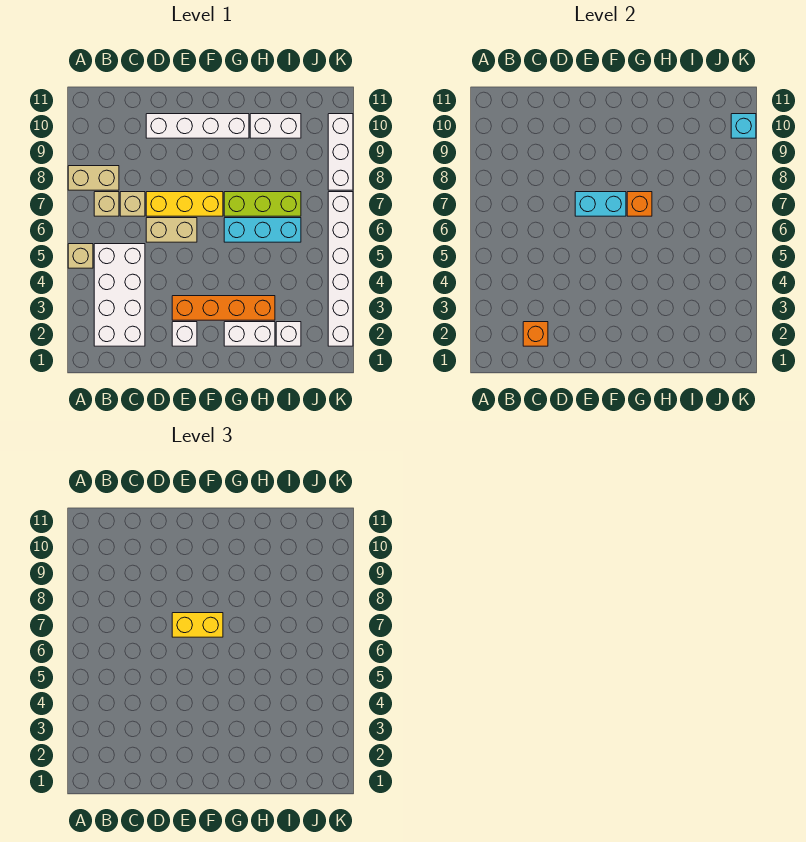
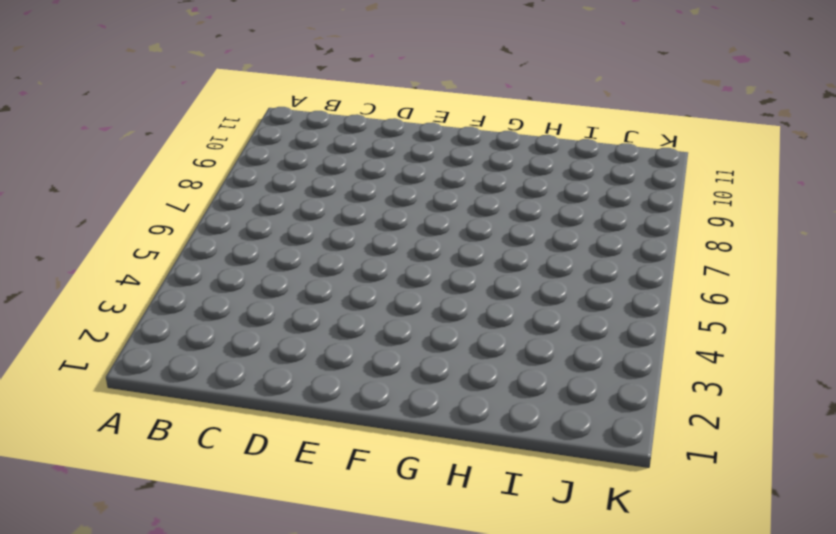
none -> tan 1x1 brick [68,244,93,268]
none -> tan 1x2 brick [68,166,119,190]
none -> white 2x4 brick [94,244,145,346]

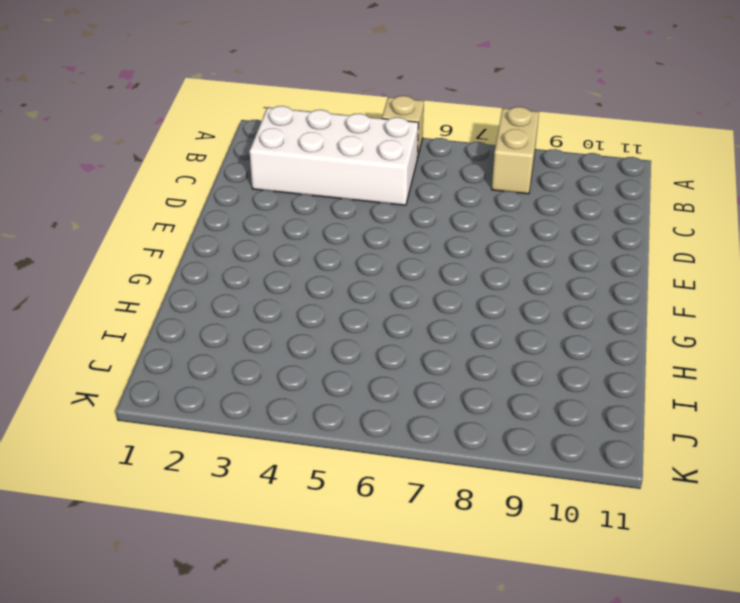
none -> tan 1x1 brick [94,192,119,216]
none -> tan 1x1 brick [120,192,145,216]
none -> tan 1x2 brick [146,218,197,242]

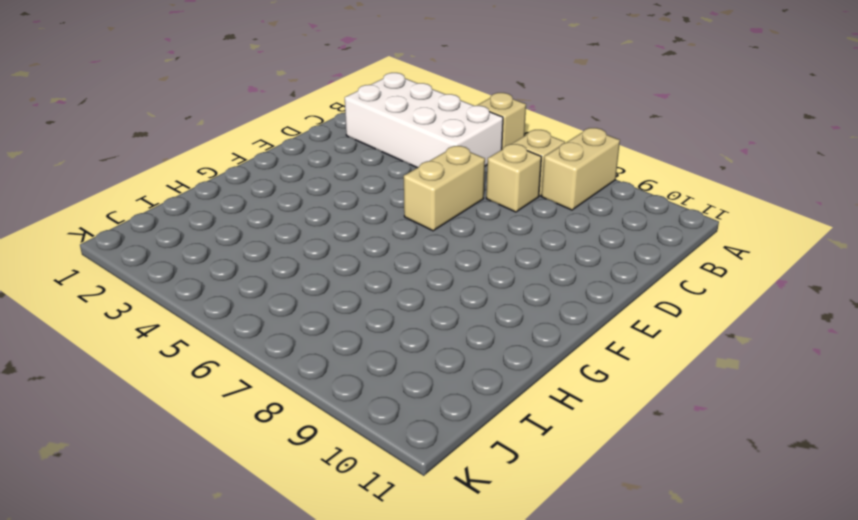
none -> yellow 1x3 brick [146,192,223,216]
none -> white 1x4 brick [146,114,249,138]
none -> white 1x1 brick [172,322,197,346]

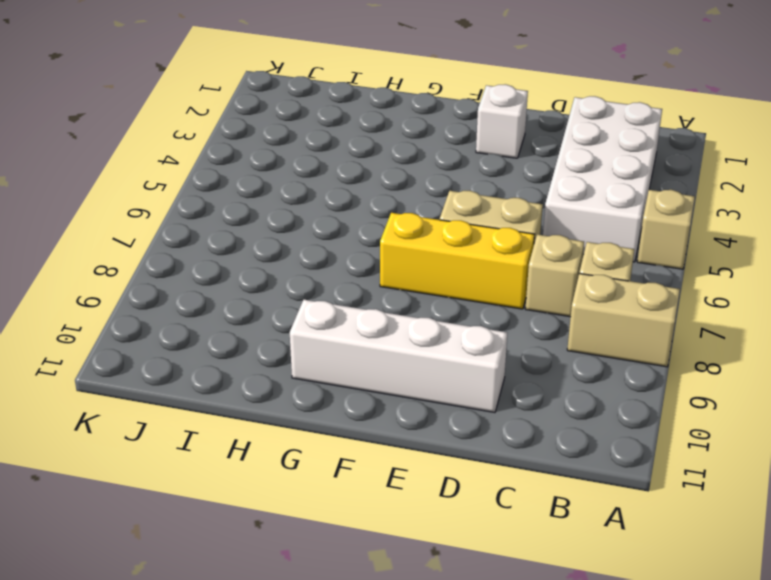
none -> orange 1x4 brick [172,296,275,320]
none -> white 1x2 brick [224,322,275,346]
none -> cyan 1x3 brick [224,218,301,242]

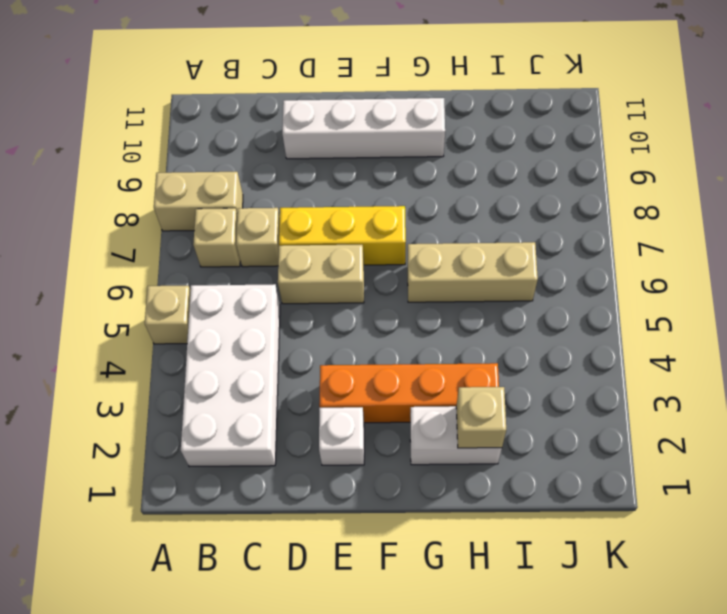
tan 1x3 brick [408,242,538,302] -> cyan 1x3 brick [224,218,301,242]
tan 1x1 brick [456,387,506,448] -> none
none -> lime 1x3 brick [224,192,301,216]
none -> white 1x2 brick [250,114,301,138]
none -> white 1x1 brick [276,322,301,346]

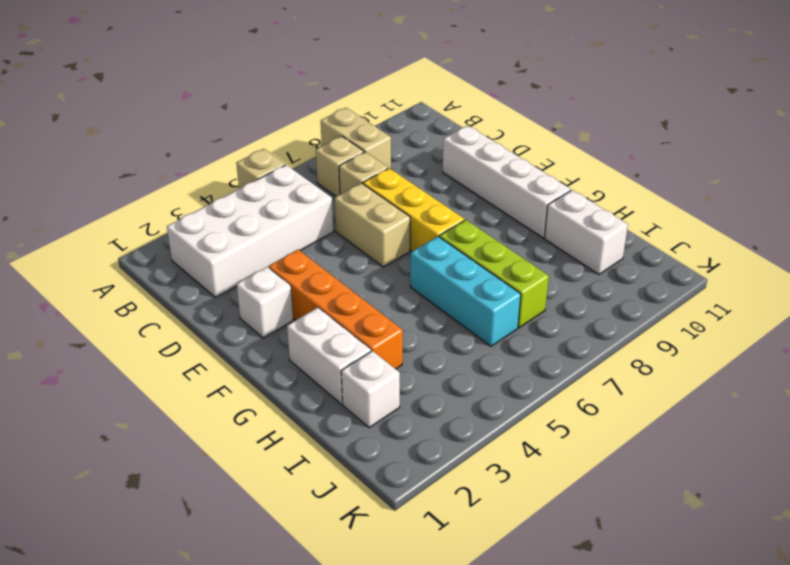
none -> white 1x6 brick [328,192,353,346]
none -> white 1x3 brick [328,114,353,190]
none -> orange 1x1 brick [523,322,548,346]

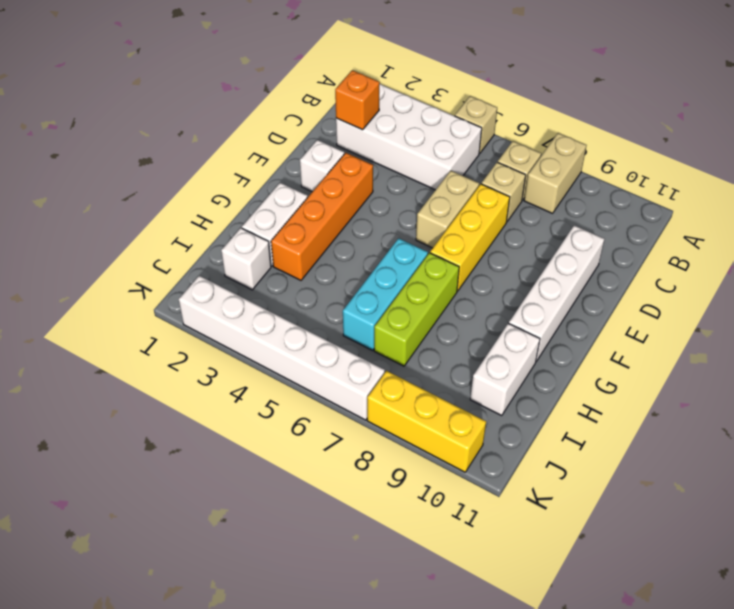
yellow 1x3 brick [367,371,486,472] -> white 1x3 brick [328,114,353,190]
none -> cyan 1x2 brick [575,192,626,216]
none -> orange 1x1 brick [627,192,652,216]
none -> cyan 1x1 brick [731,114,756,138]

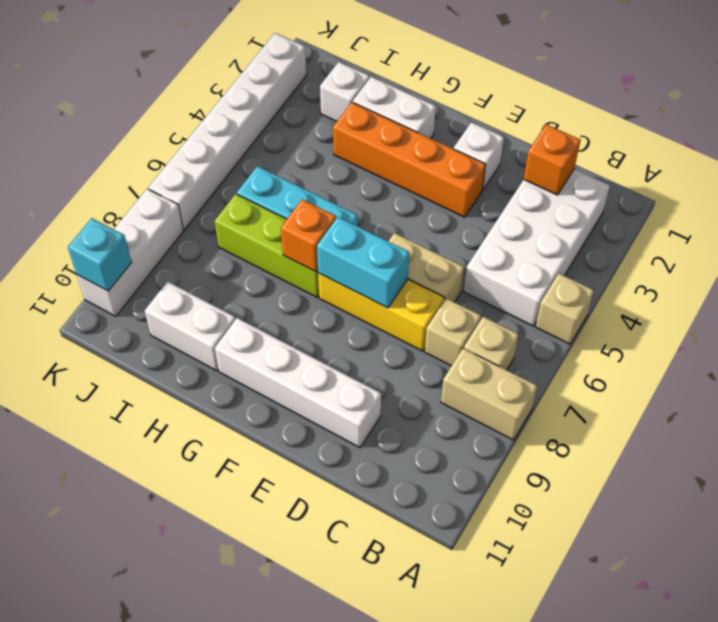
none -> yellow 1x2 brick [172,613,223,637]

